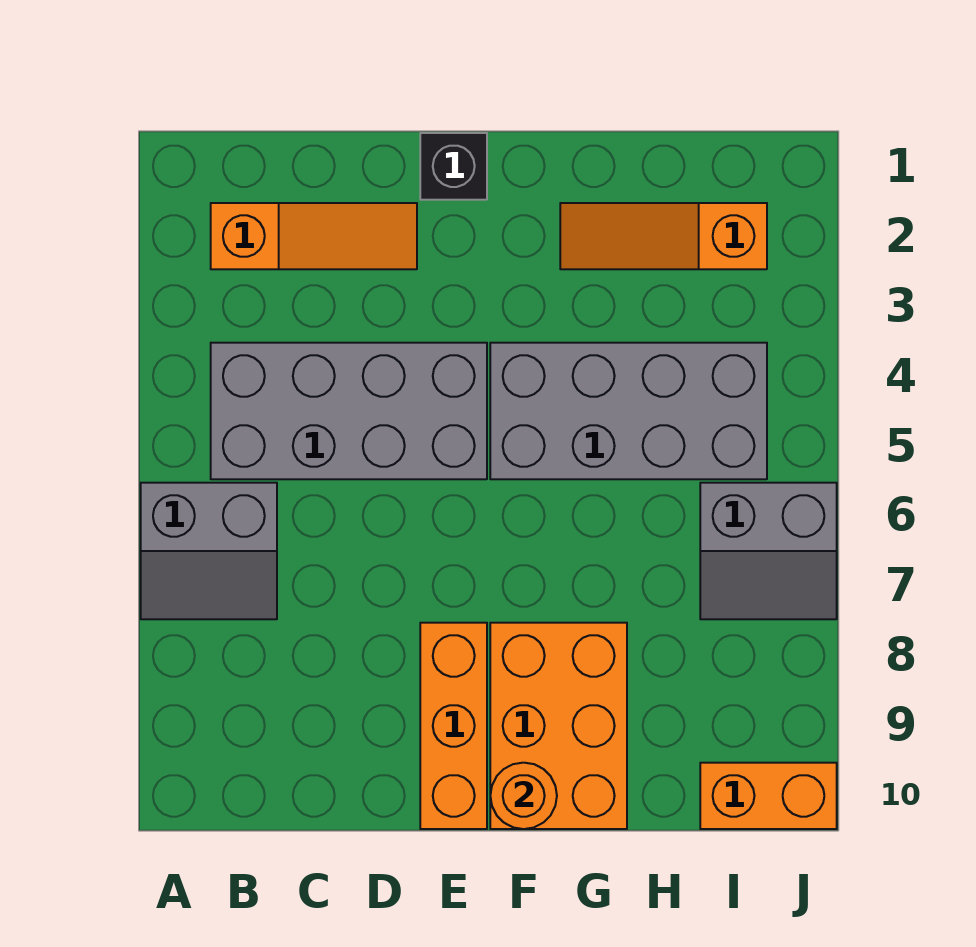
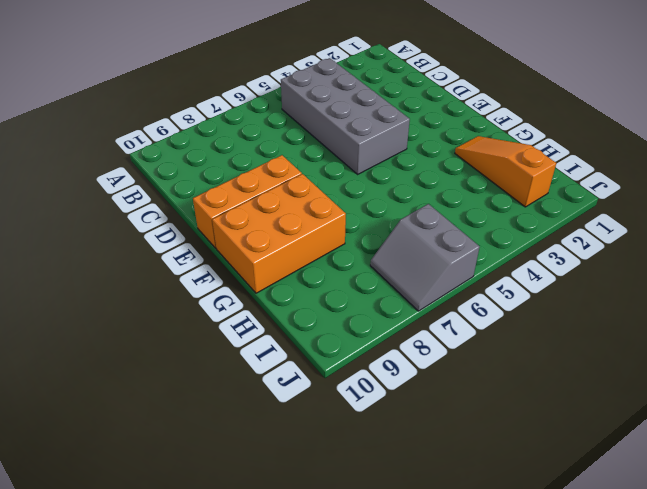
none -> grey 2x2 slope [141,483,277,619]
none -> orange 1x3 slope [211,203,417,269]

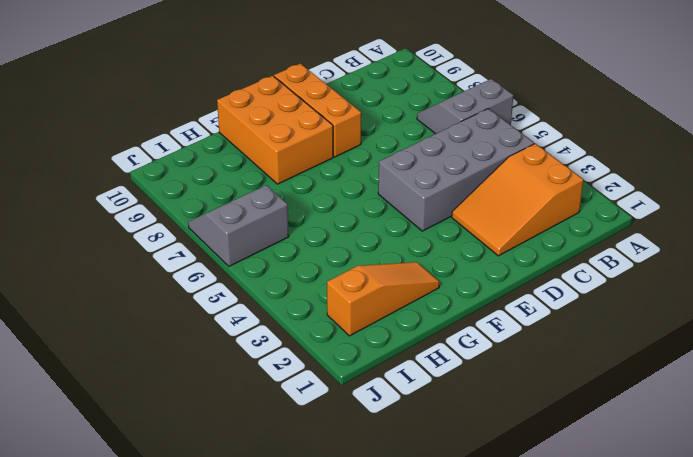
orange 2x3 slope [452,144,583,256] -> orange 1x3 slope [211,203,417,269]
none -> black 1x1 brick [420,133,487,200]
none -> grey 2x4 brick [490,343,767,479]

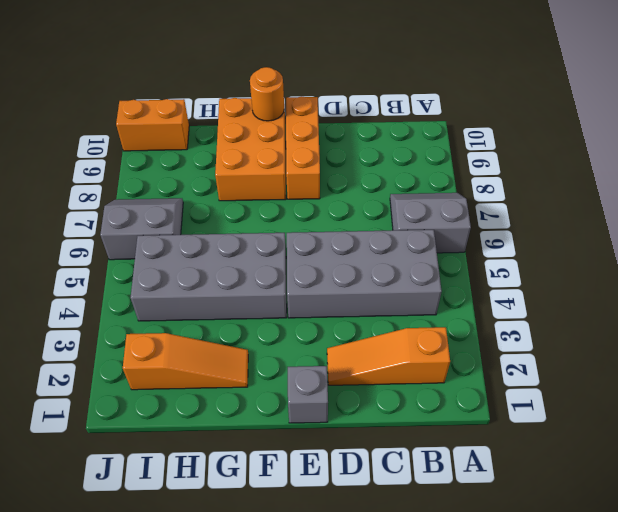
grey 1x1 brick [288,366,328,423] -> black 1x1 brick [420,133,487,200]

